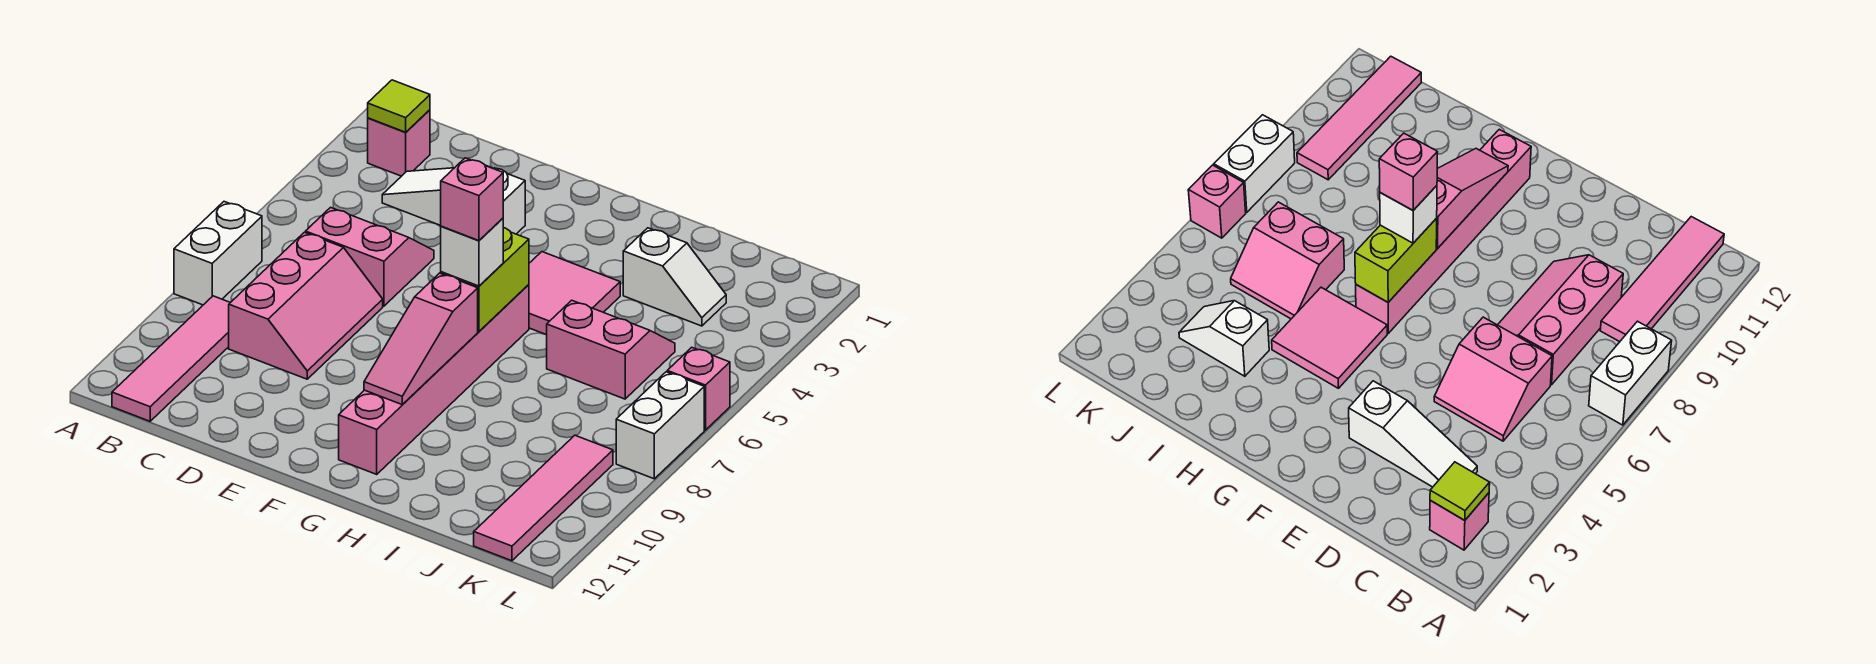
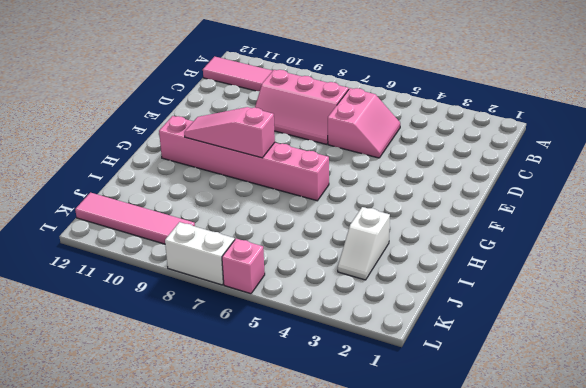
none -> white 1x2 brick [174,202,262,305]
none -> pink 1x1 brick [368,110,430,176]
none -> white 1x3 slope [382,165,525,234]

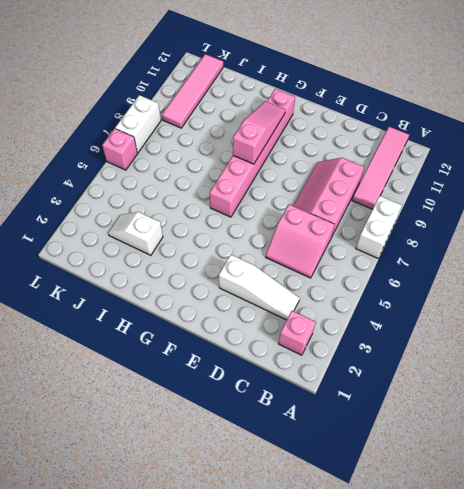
none -> pink 2x2 tile [529,252,620,335]
none -> pink 2x2 slope [547,300,675,399]
none -> lime 1x1 tile [368,80,430,132]

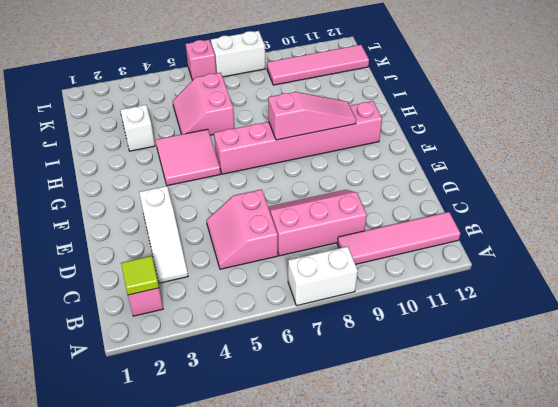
none -> lime 1x2 brick [441,228,529,332]
none -> white 1x1 brick [441,218,503,286]
none -> pink 1x1 brick [441,158,503,241]

